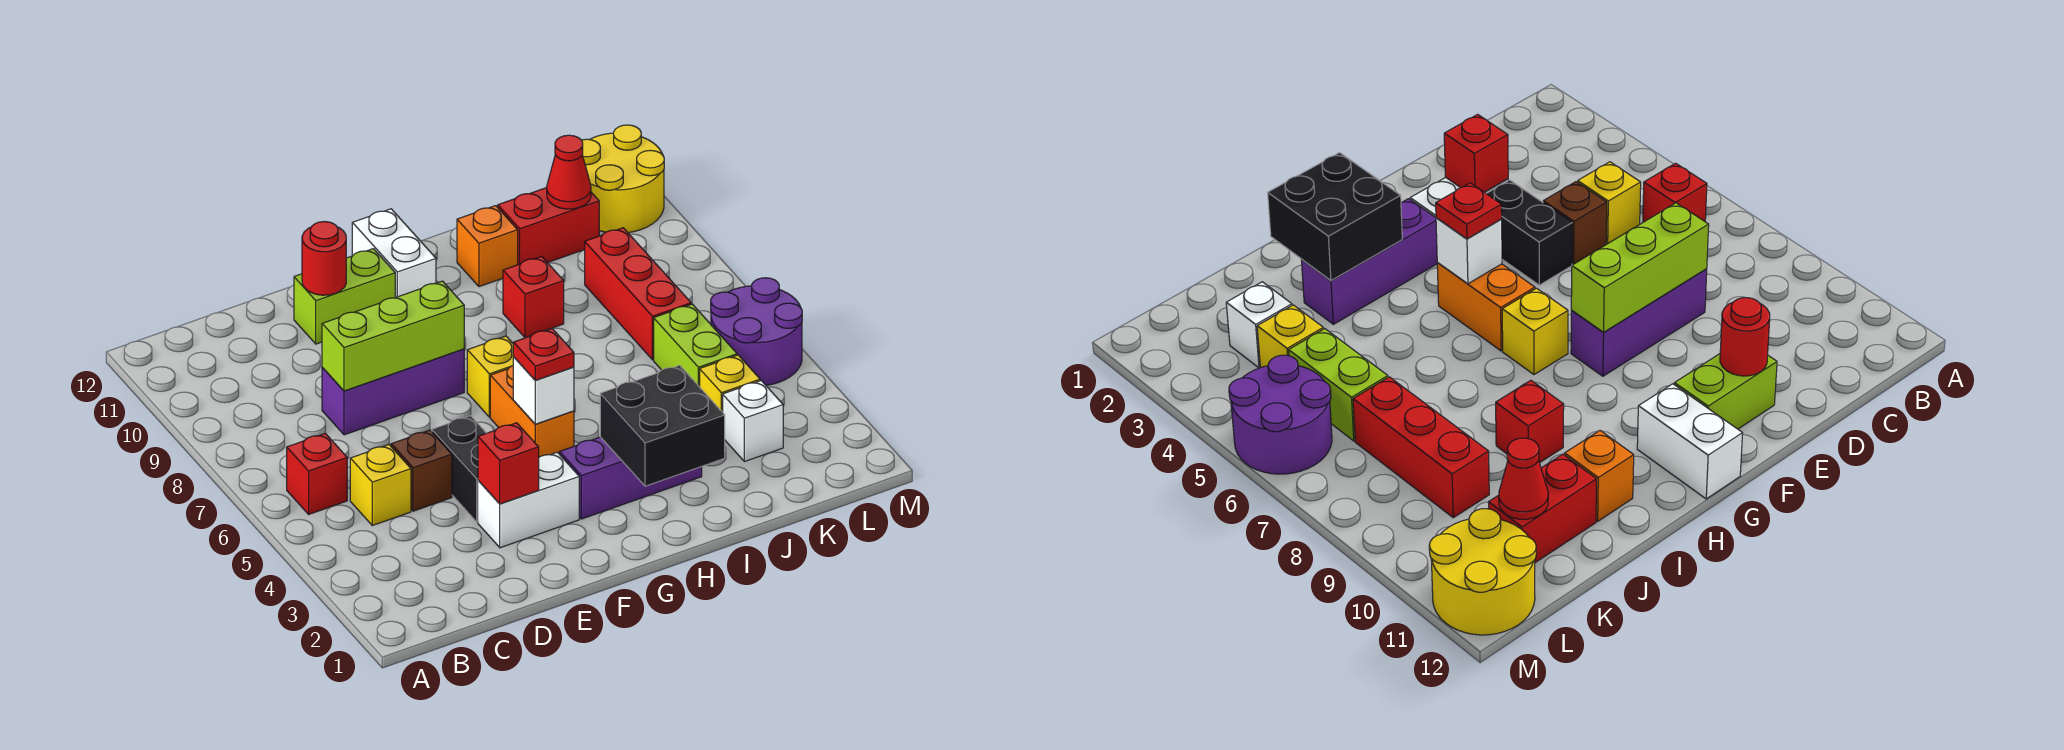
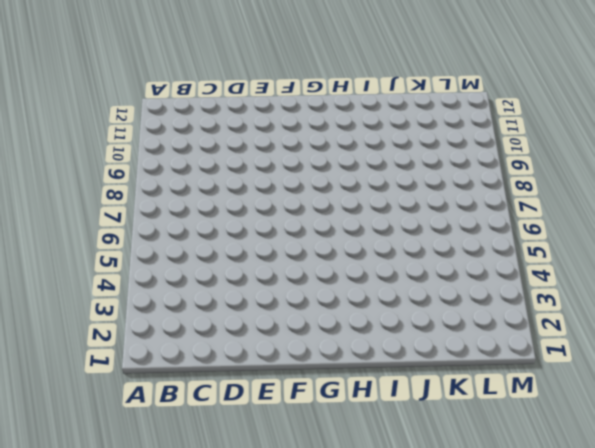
none -> red 1x1 brick [287,433,347,514]
none -> yellow 1x1 brick [350,445,411,526]
none -> brown 1x1 brick [391,430,452,511]

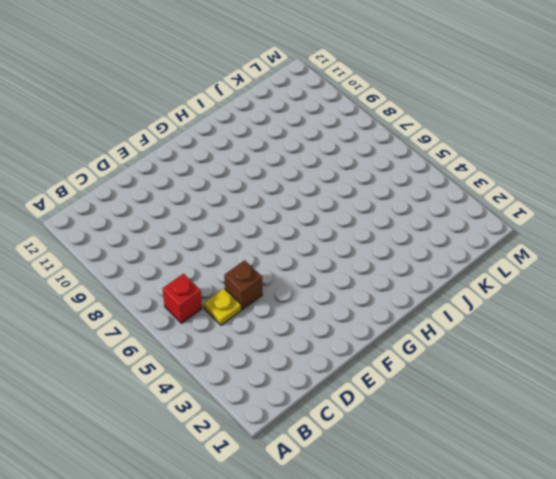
yellow 1x1 plate [204,289,241,325] -> yellow 1x1 brick [350,445,411,526]
none -> purple 1x3 brick [322,349,464,435]
none -> white 1x2 brick [478,452,579,548]
none -> black 1x2 brick [432,416,486,522]

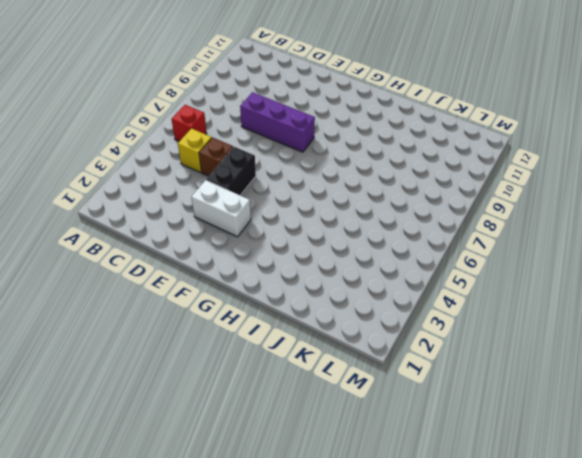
none -> lime 1x2 brick [294,249,395,344]
none -> purple 1x3 brick [559,437,702,519]
none -> orange 1x2 brick [490,366,574,457]

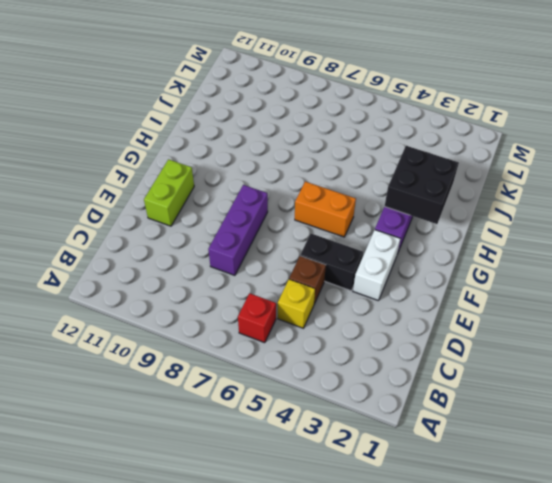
none -> yellow 1x1 brick [467,336,514,417]
none -> white 1x2 brick [352,209,436,297]
none -> red 1x1 brick [503,256,564,337]

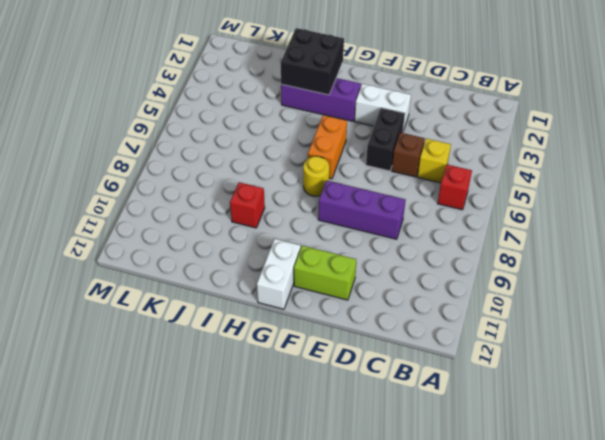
yellow 1x1 round brick [303,156,329,196] -> yellow 1x1 brick [467,336,514,417]
none -> orange 1x1 brick [457,206,518,287]
none -> red 1x2 brick [498,188,599,265]
none -> white 1x1 brick [723,381,783,462]

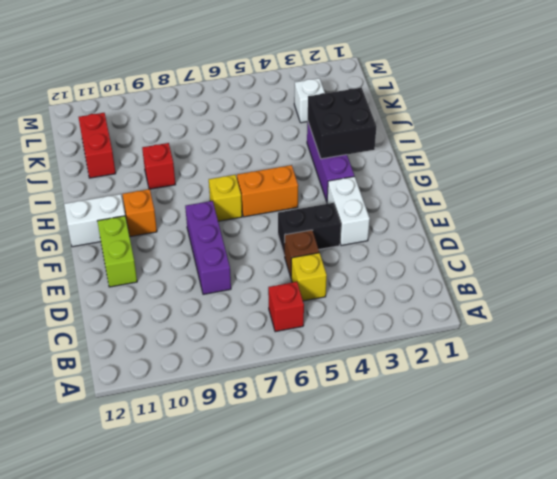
orange 1x1 brick [123,189,157,237] -> orange 1x1 brick moved to [457,206,518,287]
none -> yellow 1x1 brick [700,355,760,412]
none -> lime 1x2 brick [654,304,737,387]
none -> red 1x3 brick [585,228,691,360]

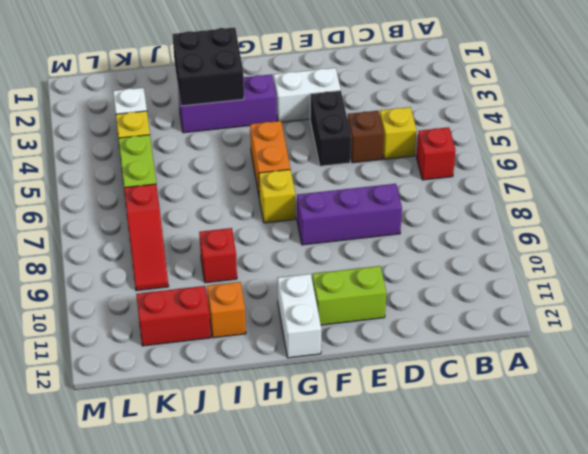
red 1x3 slope [124,184,169,291] -> red 1x3 brick [585,228,691,360]
none -> purple 2x2 round brick [711,278,802,385]
none -> yellow 2x2 round brick [582,125,664,233]
none -> lime 1x3 brick [322,281,464,391]

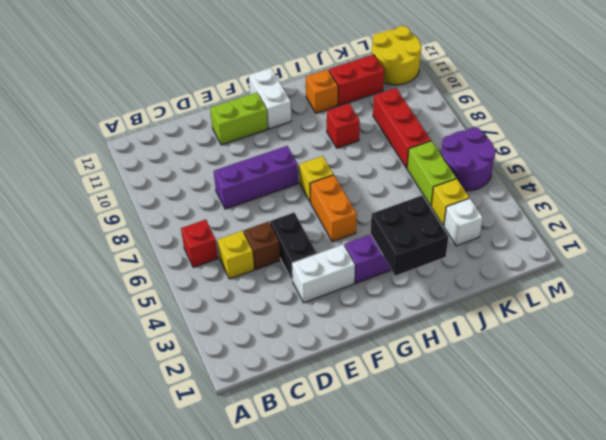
none -> lime 1x3 brick [322,281,464,391]
none -> red 1x1 brick [478,423,539,504]
none -> red 1x1 round brick [302,222,346,295]

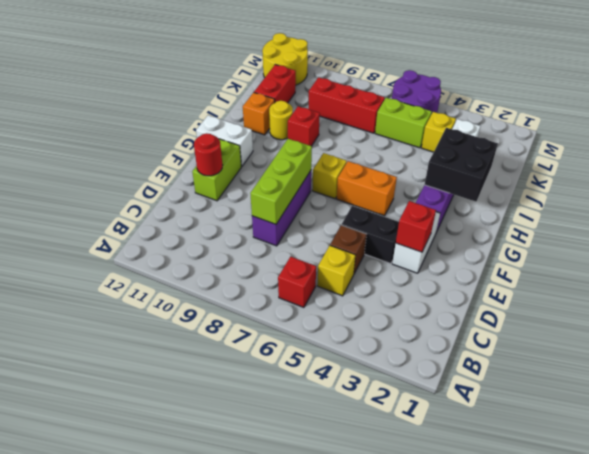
yellow 1x1 round brick [269,101,293,140] -> none
none -> white 1x1 brick [513,357,574,424]
none -> red 1x1 cone [547,135,591,209]
none -> red 1x1 plate [513,329,574,380]

